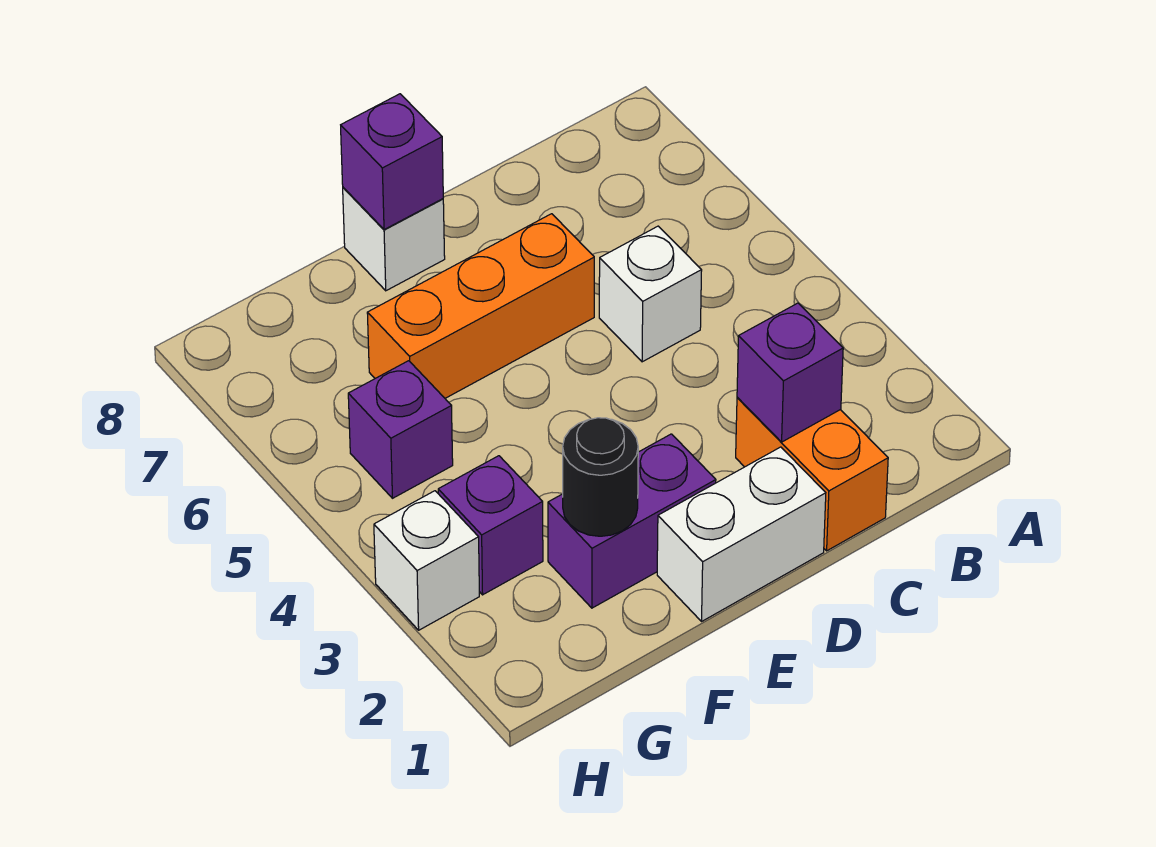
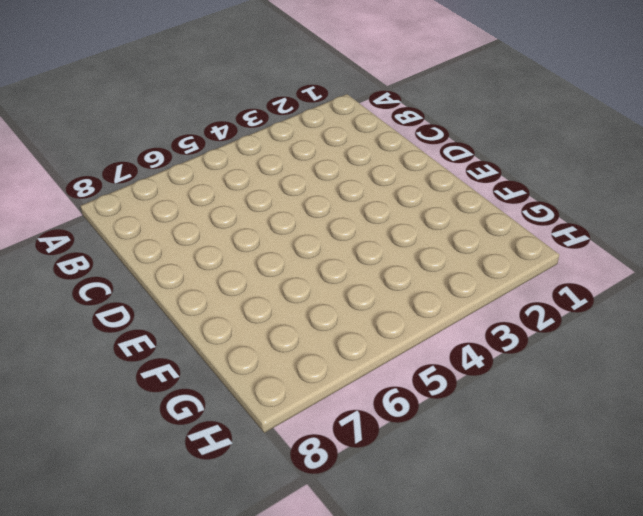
none -> orange 1x2 brick [736,397,888,551]
none -> white 1x1 brick [599,226,702,362]
none -> white 1x2 brick [657,447,826,621]

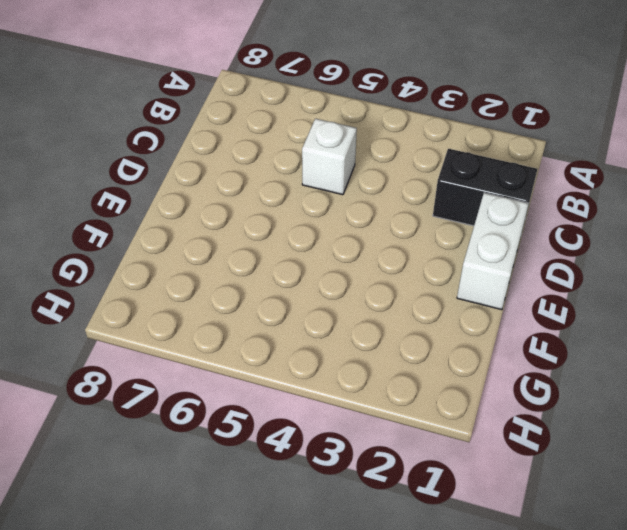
black 1x2 brick [433,149,537,226] -> orange 1x2 brick [736,397,888,551]
none -> orange 1x3 brick [367,214,594,398]
none -> purple 1x2 brick [548,434,716,608]
none -> white 1x1 brick [343,188,445,291]

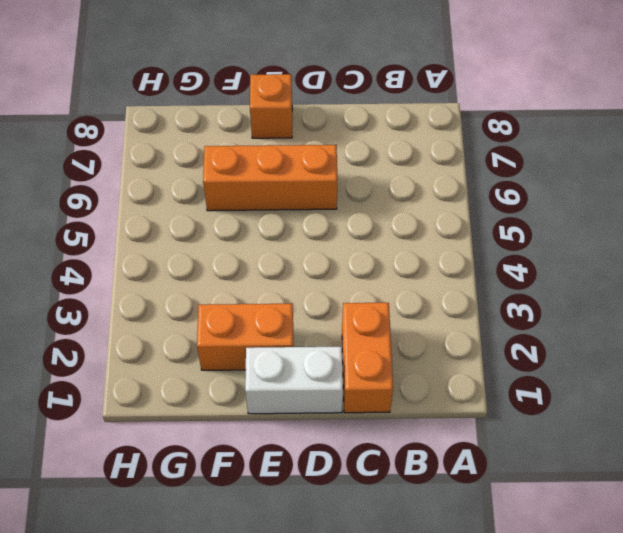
orange 1x2 brick [197,304,293,370] -> purple 1x2 brick [548,434,716,608]
orange 1x1 brick [250,74,292,138] -> white 1x1 brick [343,188,445,291]
none -> white 1x1 brick [599,226,702,362]
none -> purple 1x1 brick [438,456,543,595]
none -> purple 1x1 brick [348,361,453,498]

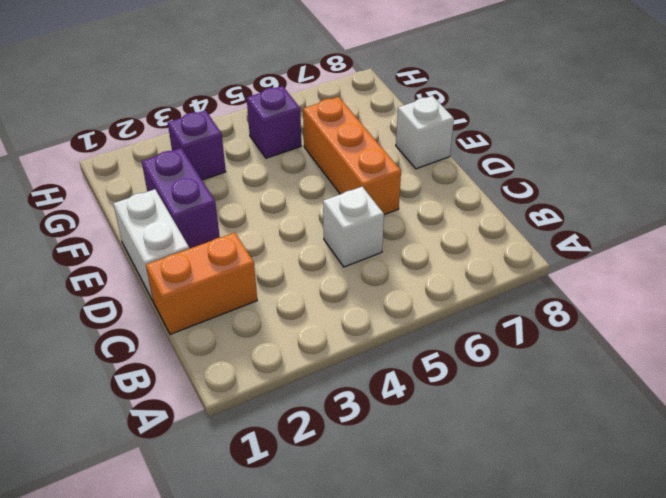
none -> white 1x1 brick [374,491,479,630]
none -> purple 1x1 brick [737,303,843,442]
none -> purple 1x1 brick [341,94,443,230]

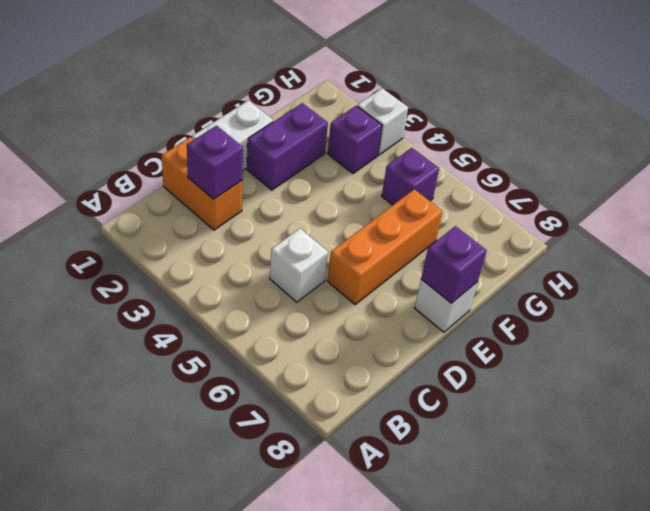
none -> black 1x1 round brick [563,418,638,536]

